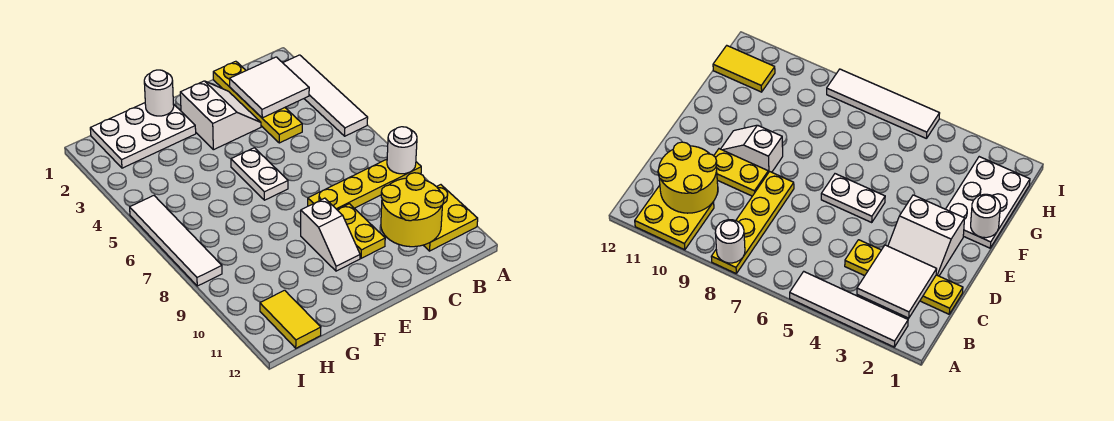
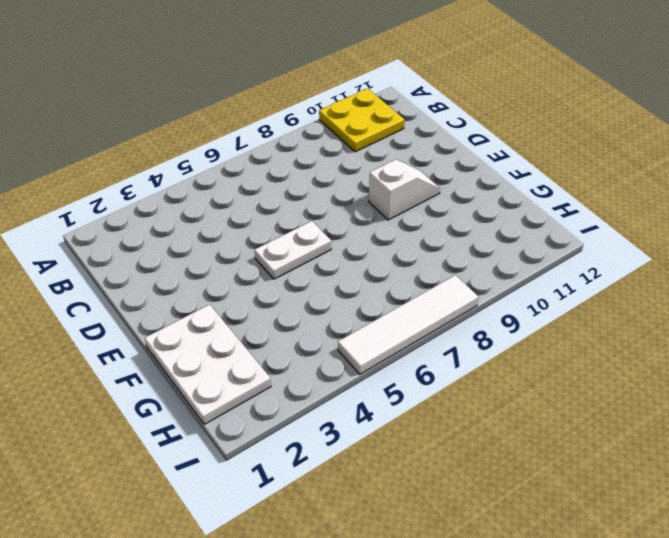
none -> white 1x4 tile [283,55,368,136]
none -> yellow 1x4 plate [308,159,421,209]
none -> yellow 1x4 plate [213,61,302,143]

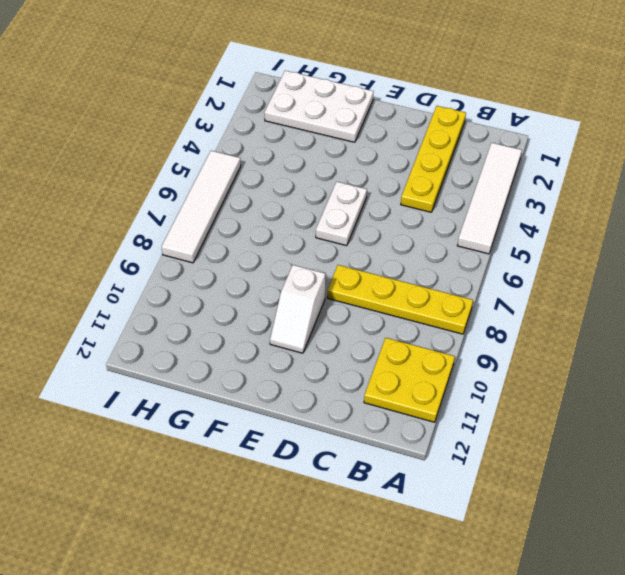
none -> white 2x2 slope [180,81,261,150]
none -> yellow 1x2 plate [337,204,385,258]
none -> yellow 1x2 tile [260,290,321,348]

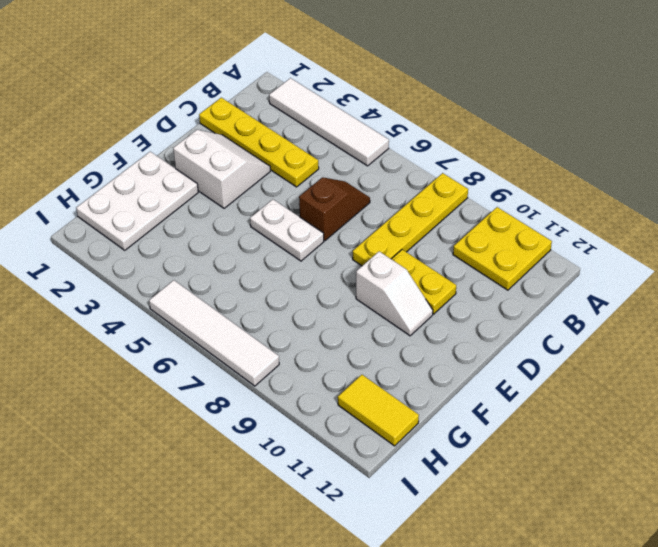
brown 1x2 slope [299,177,370,241] -> none
none -> white 1x1 round brick [387,127,417,174]
none -> white 2x2 tile [229,57,309,118]
none -> yellow 2x2 round brick [381,173,444,247]

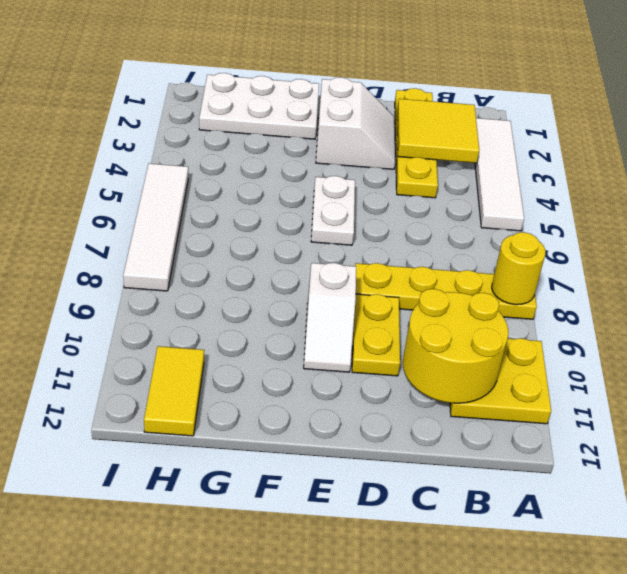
yellow 1x1 round brick [492,232,546,305] -> white 1x1 round brick [387,127,417,174]
yellow 2x2 tile [397,99,479,163] -> white 2x2 tile [229,57,309,118]
none -> white 1x1 round brick [144,70,174,116]

